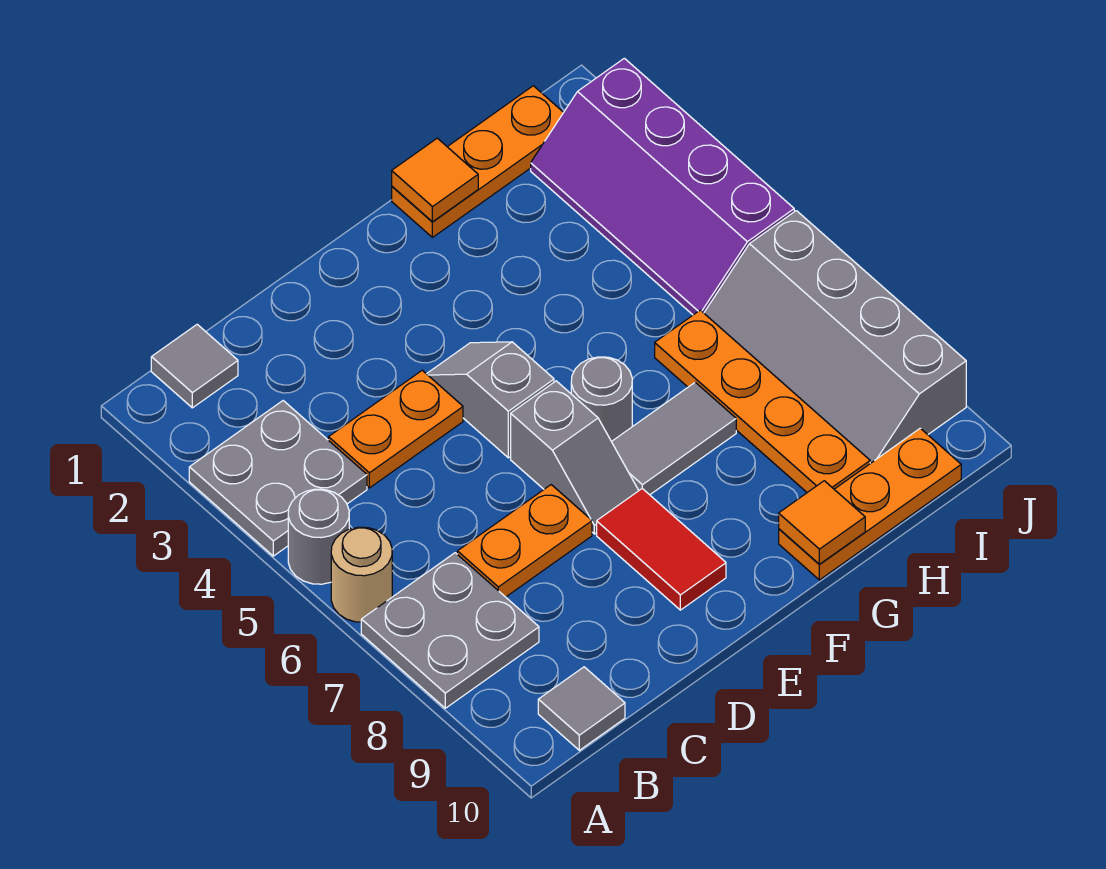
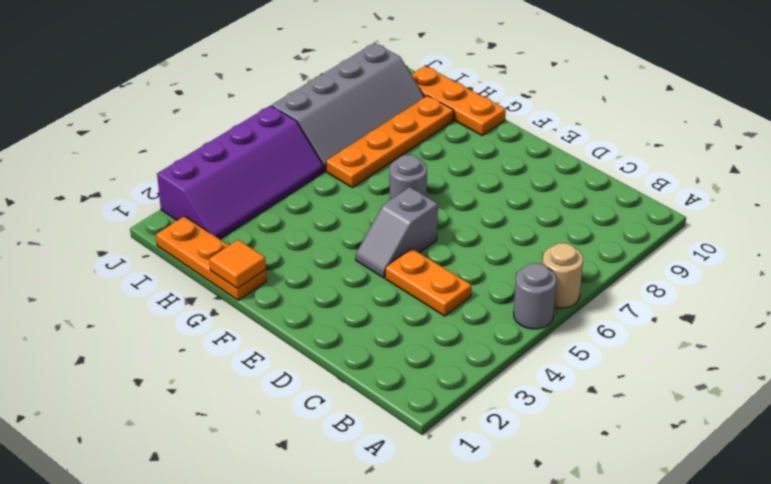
none -> grey 2x2 plate [189,401,367,556]
none -> grey 2x2 plate [361,553,539,708]
none -> grey 1x1 tile [151,324,238,408]

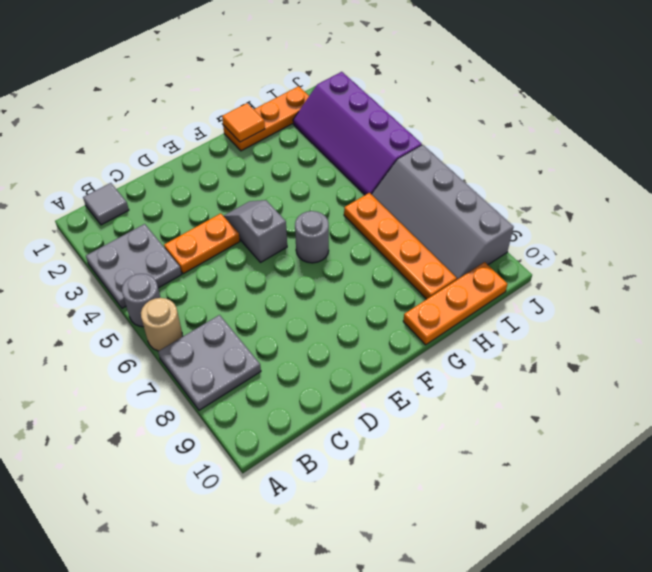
none -> grey 1x1 tile [538,667,625,750]
none -> orange 1x2 plate [457,485,592,597]
none -> grey 1x2 slope [511,381,639,534]

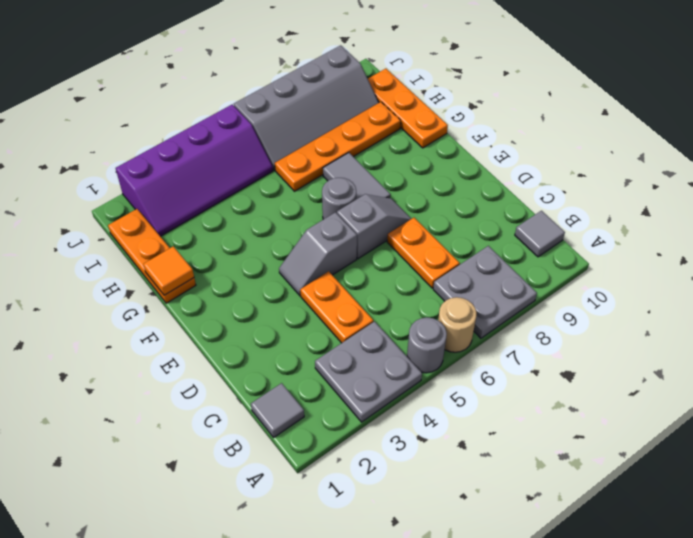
none -> red 1x2 tile [597,489,726,610]
none -> orange 1x1 tile [779,481,865,564]

